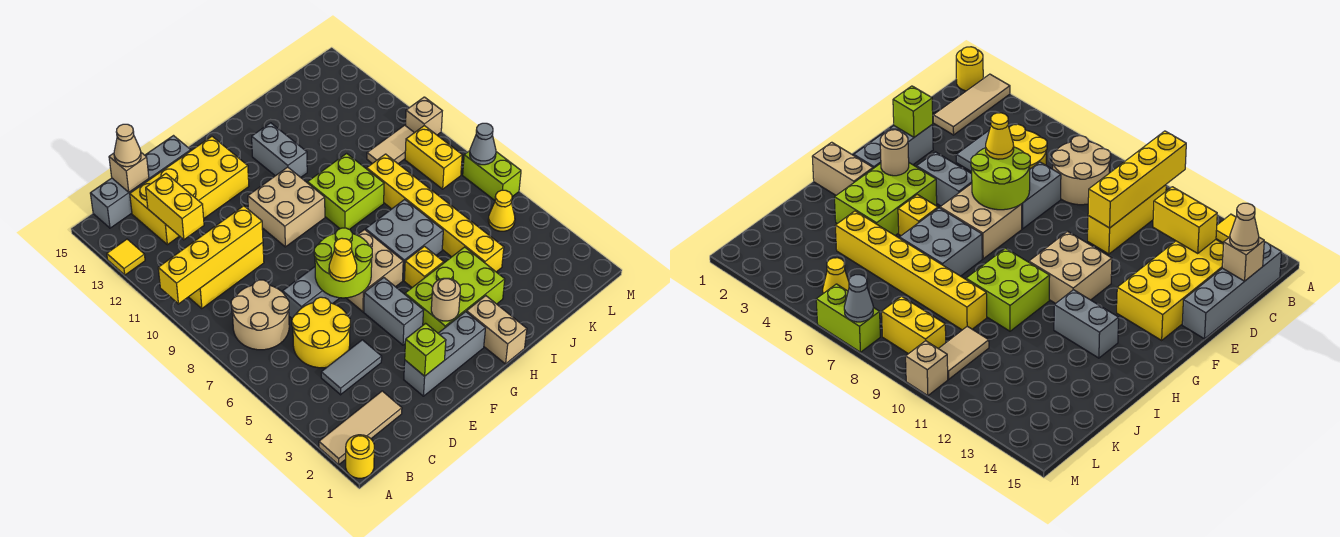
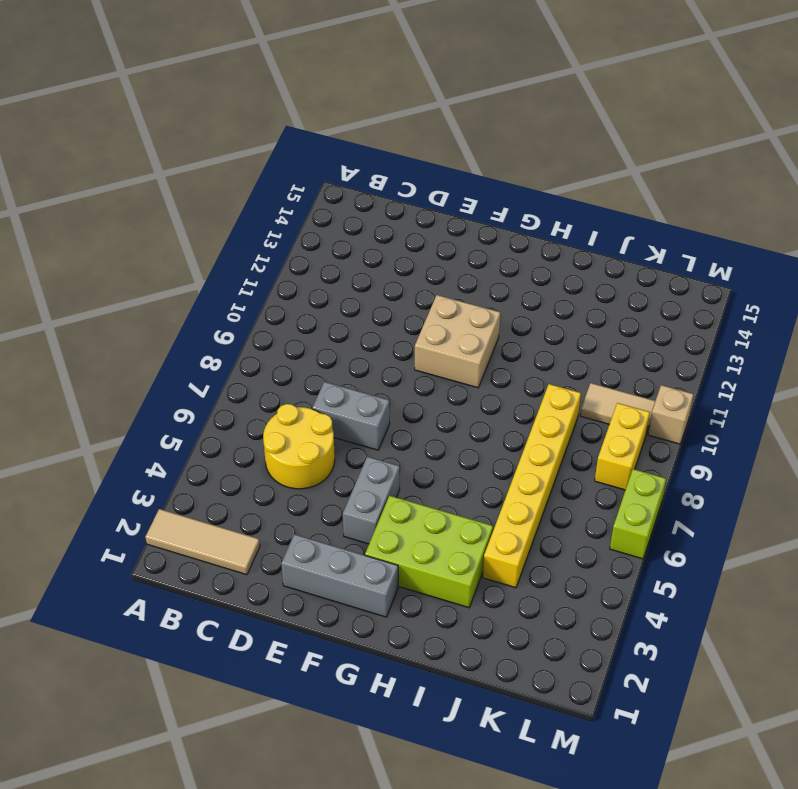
none -> yellow 1x1 round brick [346,435,374,478]
none -> yellow 1x1 tile [107,239,145,275]
none -> tan 2x2 round brick [231,280,289,350]
none -> yellow 1x3 brick [189,243,264,309]

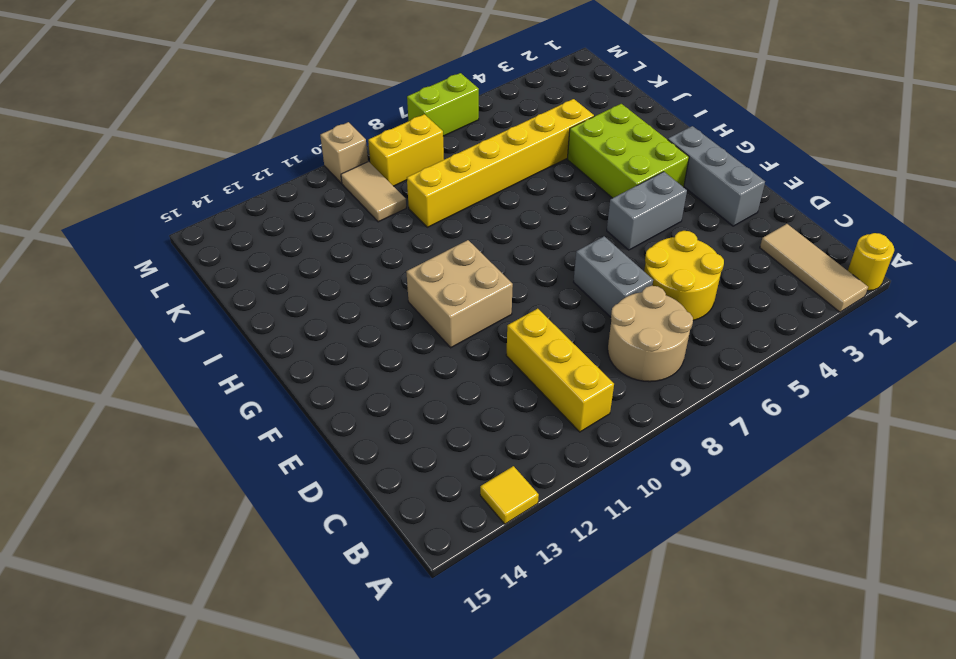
none -> grey 1x4 brick [90,136,191,228]
none -> grey 1x2 tile [321,340,382,395]
none -> yellow 2x4 brick [130,136,249,245]
none -> tan 2x2 brick [347,230,403,312]

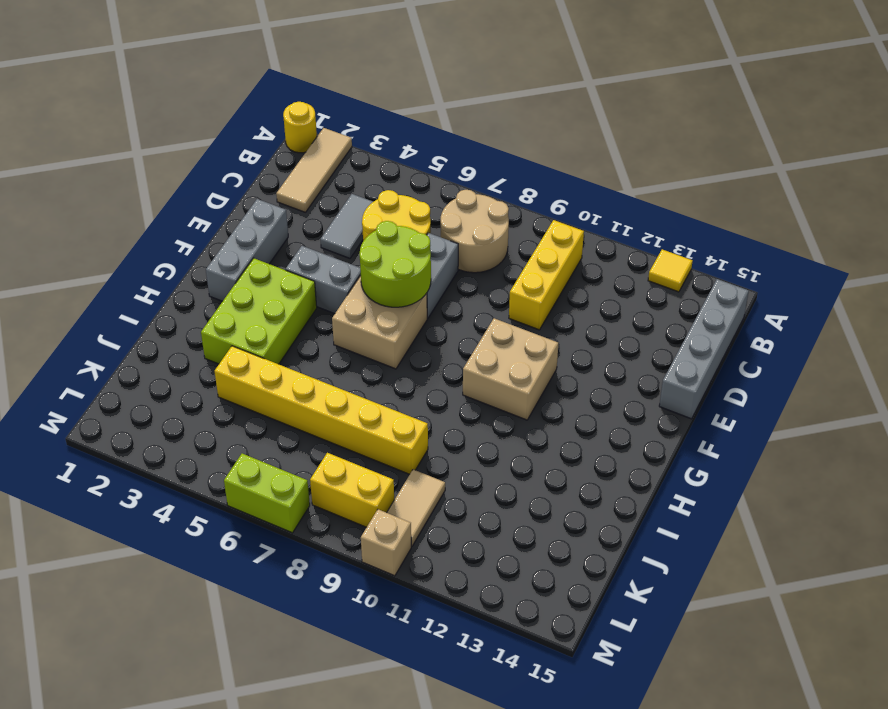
none -> yellow 2x4 brick [130,136,249,245]
none -> tan 1x2 brick [467,296,527,364]
none -> yellow 1x1 brick [404,246,444,287]
none -> grey 2x2 brick [365,199,443,280]

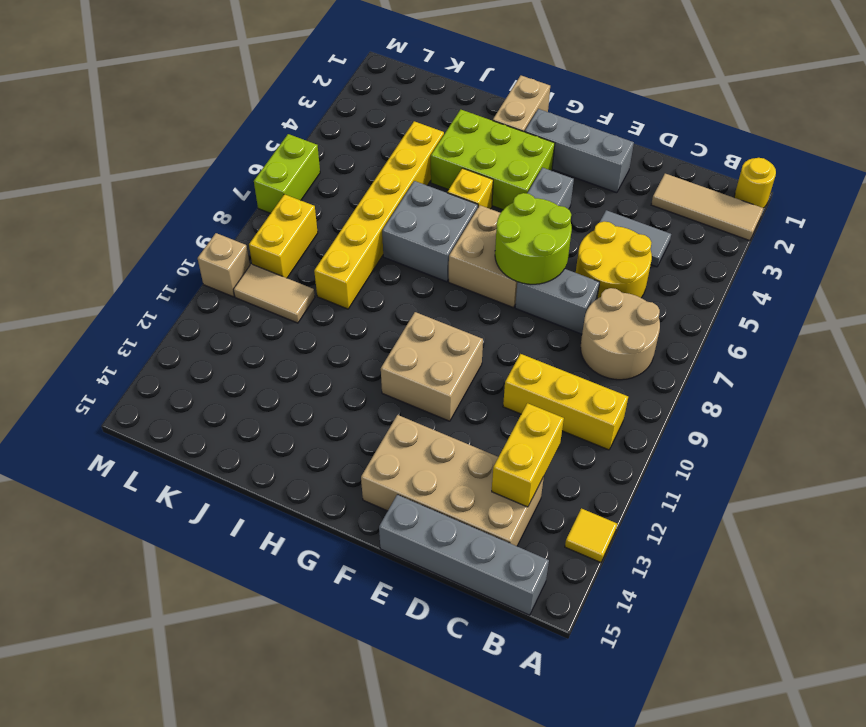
tan 2x4 brick [361,415,544,546] -> yellow 2x4 brick [130,136,249,245]
none -> lime 2x2 brick [308,153,384,229]
none -> grey 1x2 brick [252,123,307,177]
none -> yellow 1x1 cone [488,190,515,231]
none -> yellow 1x4 brick [158,206,263,304]

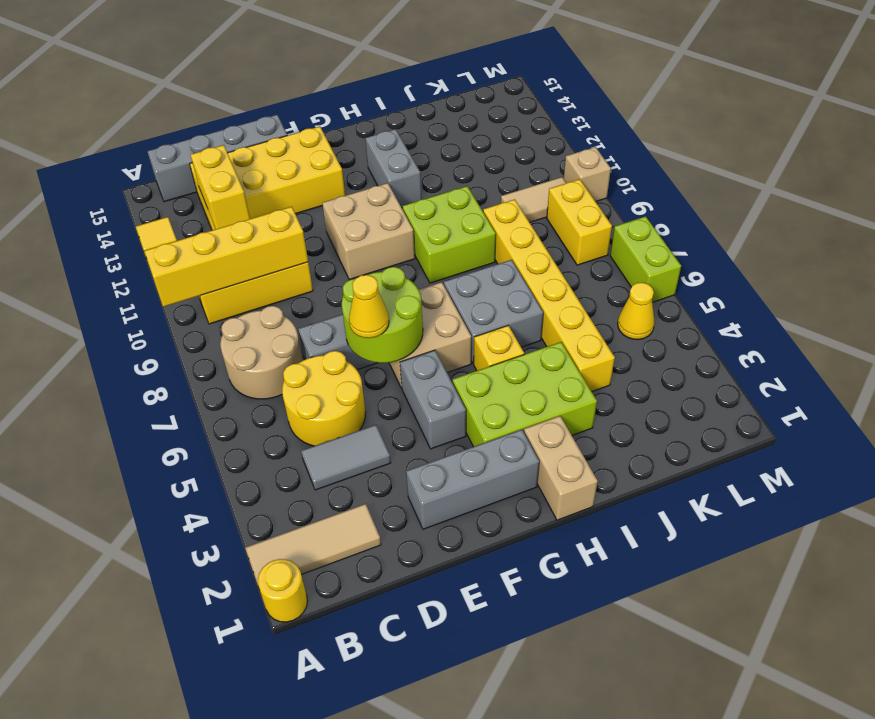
none -> tan 1x1 brick [109,153,149,192]
none -> lime 1x1 brick [405,323,446,376]
none -> tan 1x1 round brick [431,278,460,321]
none -> grey 1x1 cone [470,123,496,165]

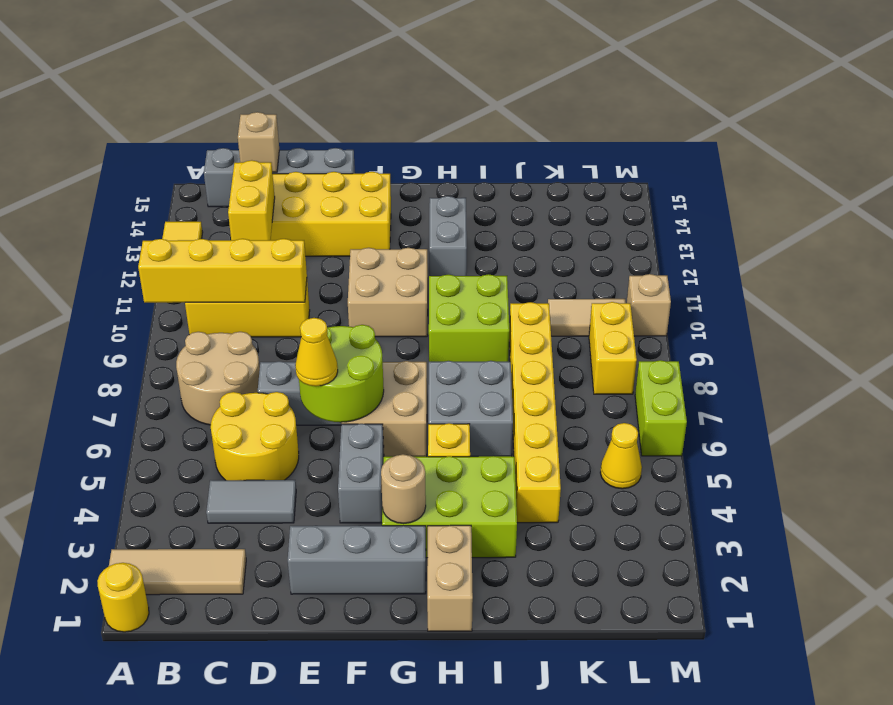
none -> lime 1x1 brick [405,323,446,376]
none -> grey 1x1 cone [470,123,496,165]
none -> tan 1x1 cone [114,124,141,167]

